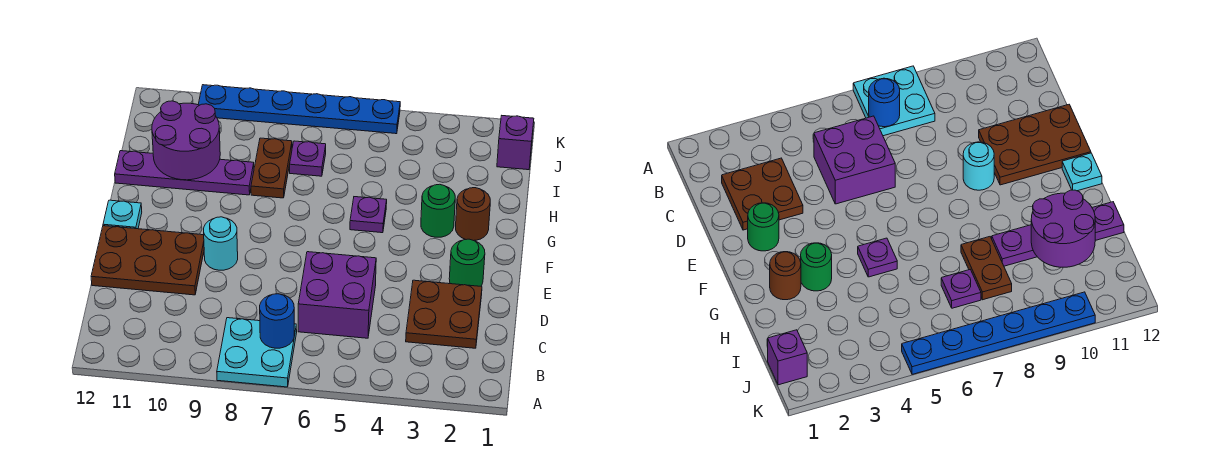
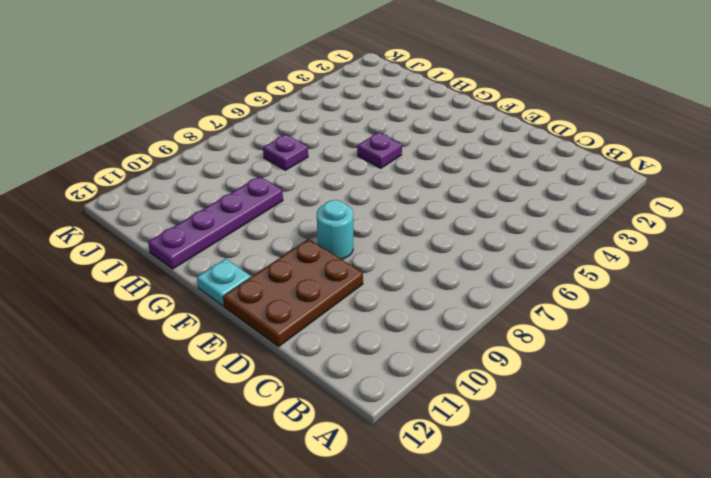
none -> cyan 2x2 plate [217,318,297,387]
none -> brown 2x2 plate [406,280,482,348]
none -> purple 2x2 brick [298,252,376,338]

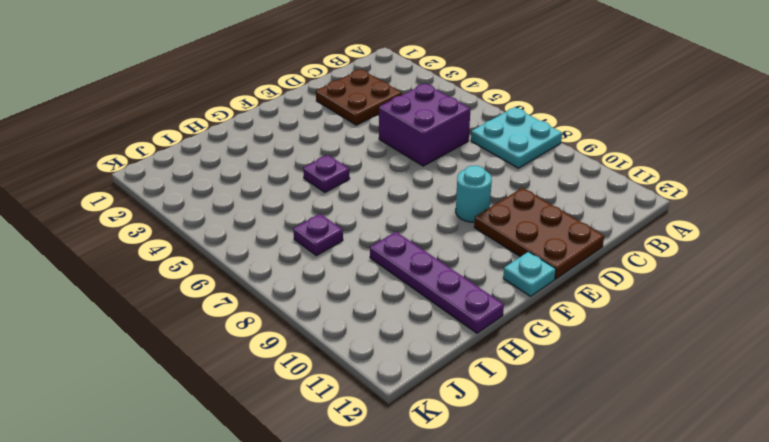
none -> green 1x1 round brick [449,239,485,286]
none -> brown 1x1 round brick [456,188,490,241]
none -> green 1x1 round brick [421,184,455,237]

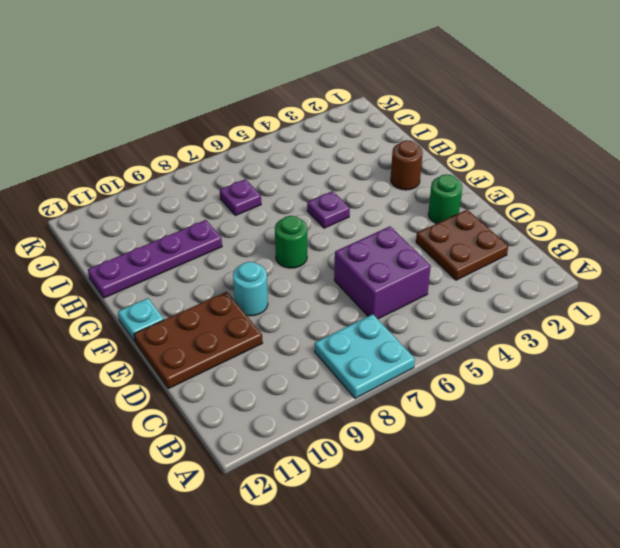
green 1x1 round brick [275,216,307,268] -> green 1x1 round brick moved to [421,184,455,237]
none -> brown 1x2 plate [251,138,292,198]
none -> purple 1x1 brick [497,116,534,170]
none -> blue 1x6 plate [198,85,400,134]

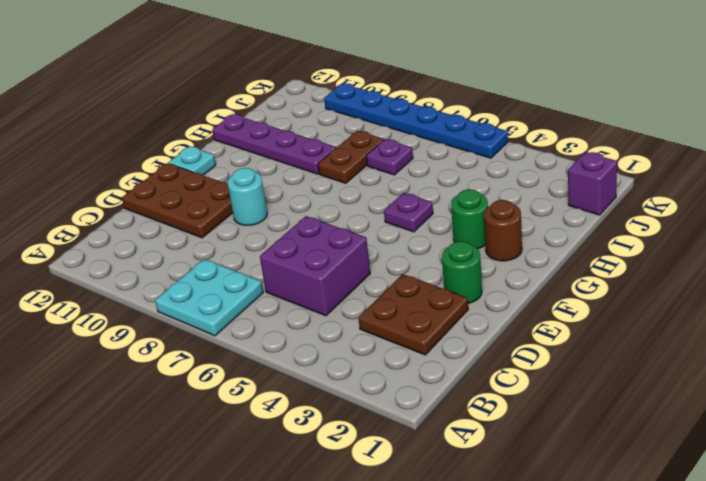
none -> blue 1x1 round brick [260,294,294,348]
none -> purple 2x2 round brick [152,101,220,180]

